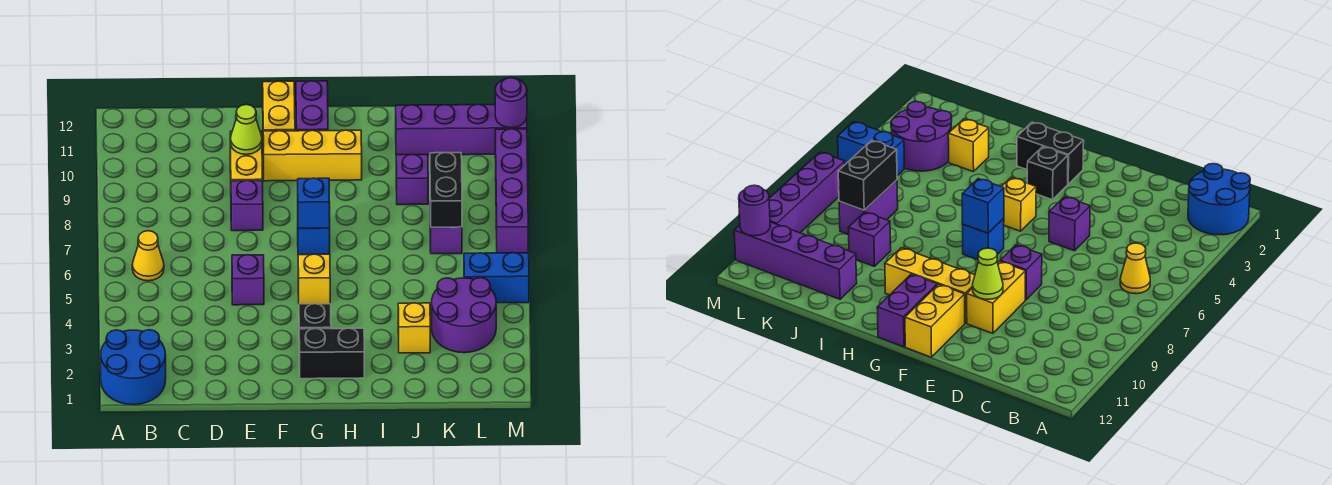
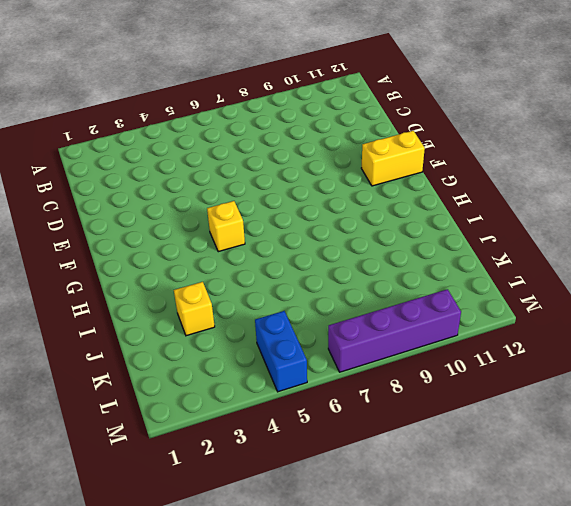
none -> blue 2x2 round brick [101,330,166,405]
none -> yellow 1x1 cone [132,231,164,281]
none -> purple 1x1 brick [232,255,264,305]

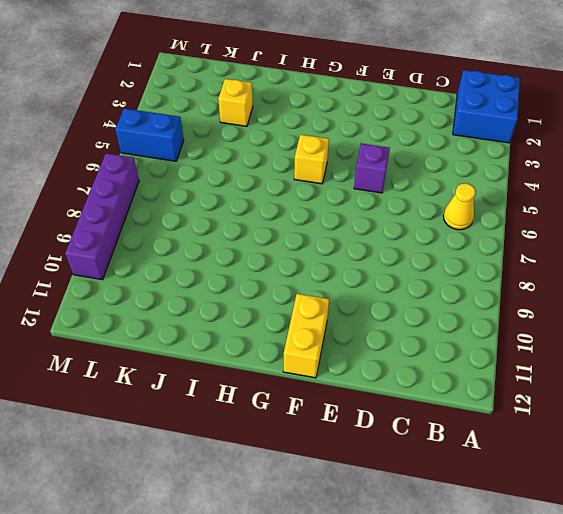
blue 2x2 brick [453,70,520,143] -> blue 2x2 round brick [101,330,166,405]
none -> purple 1x1 brick [231,180,263,231]
none -> yellow 1x2 brick [230,131,263,181]
none -> yellow 1x3 brick [263,130,362,181]

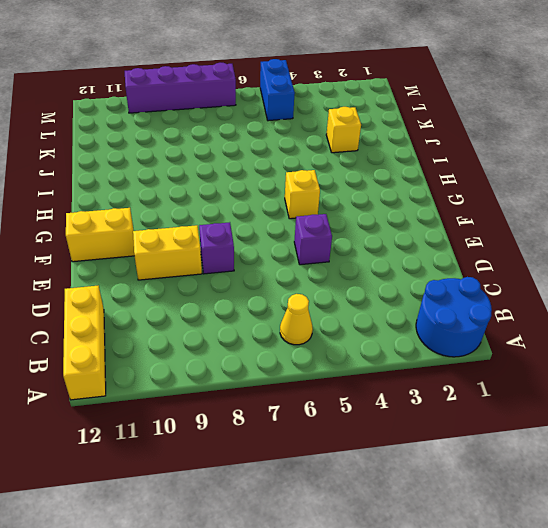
yellow 1x3 brick [63,286,106,400] -> yellow 1x3 brick moved to [263,130,362,181]
none -> black 1x2 brick [299,328,364,379]
none -> black 1x1 brick [299,304,331,329]
none -> blue 1x1 brick [298,228,330,255]

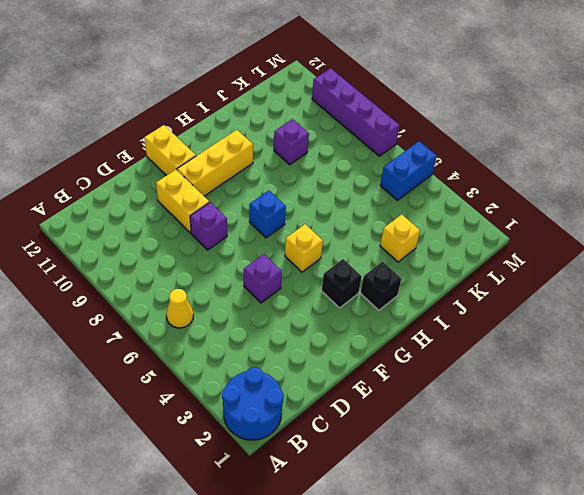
black 1x1 brick [361,262,402,310] -> black 1x2 brick [299,328,364,379]
none -> purple 1x2 brick [296,81,328,131]
none -> purple 1x4 brick [396,104,527,155]
none -> purple 2x2 round brick [432,278,496,353]

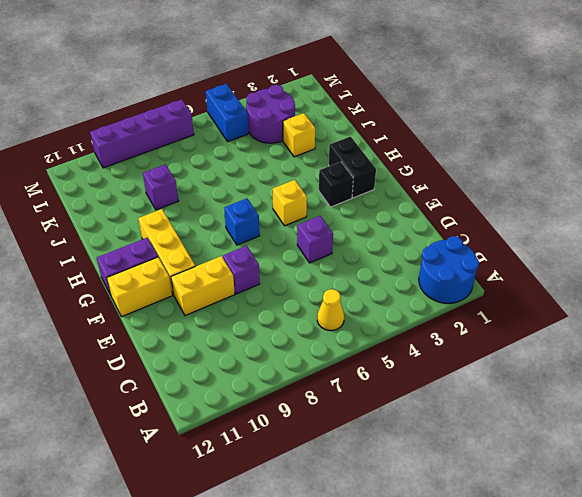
none -> purple 1x4 brick [396,104,527,155]
none -> purple 1x2 brick [430,225,462,254]
none -> lime 1x1 cone [230,105,262,155]

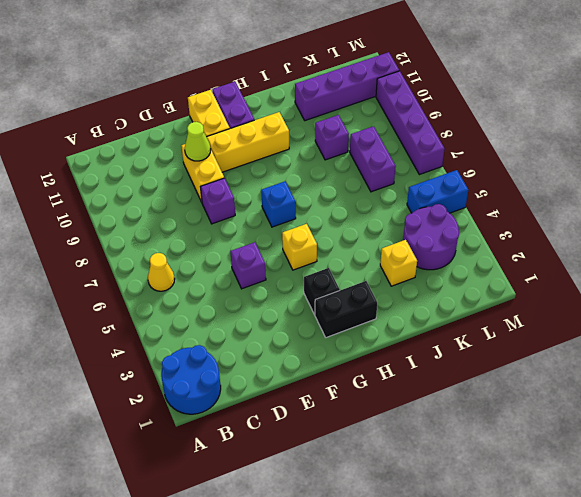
none -> blue 1x1 brick [298,178,330,228]
none -> black 1x2 brick [430,152,462,227]
none -> purple 1x1 round brick [495,78,527,128]

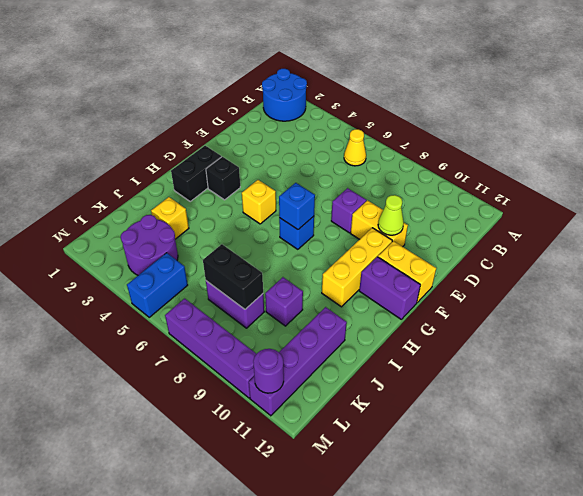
none -> purple 1x1 brick [232,255,264,305]

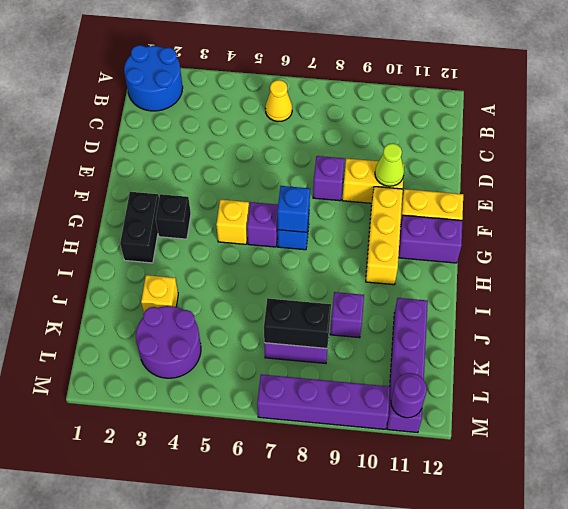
purple 1x1 brick [247,202,278,247] -> purple 1x1 brick moved to [232,255,264,305]
none -> blue 1x2 brick [464,253,529,303]

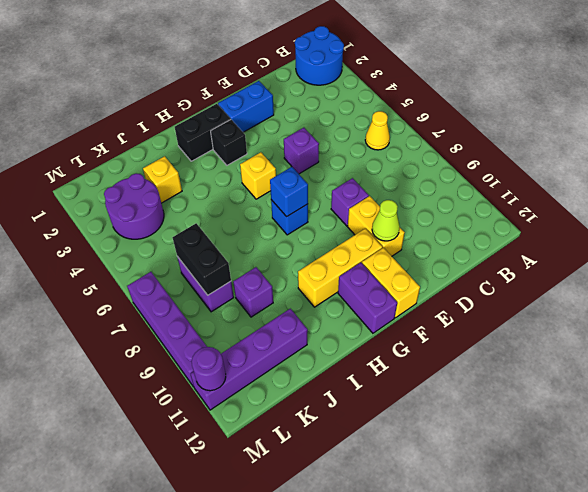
blue 1x2 brick [218,81,274,132] -> blue 1x2 brick moved to [464,253,529,303]

